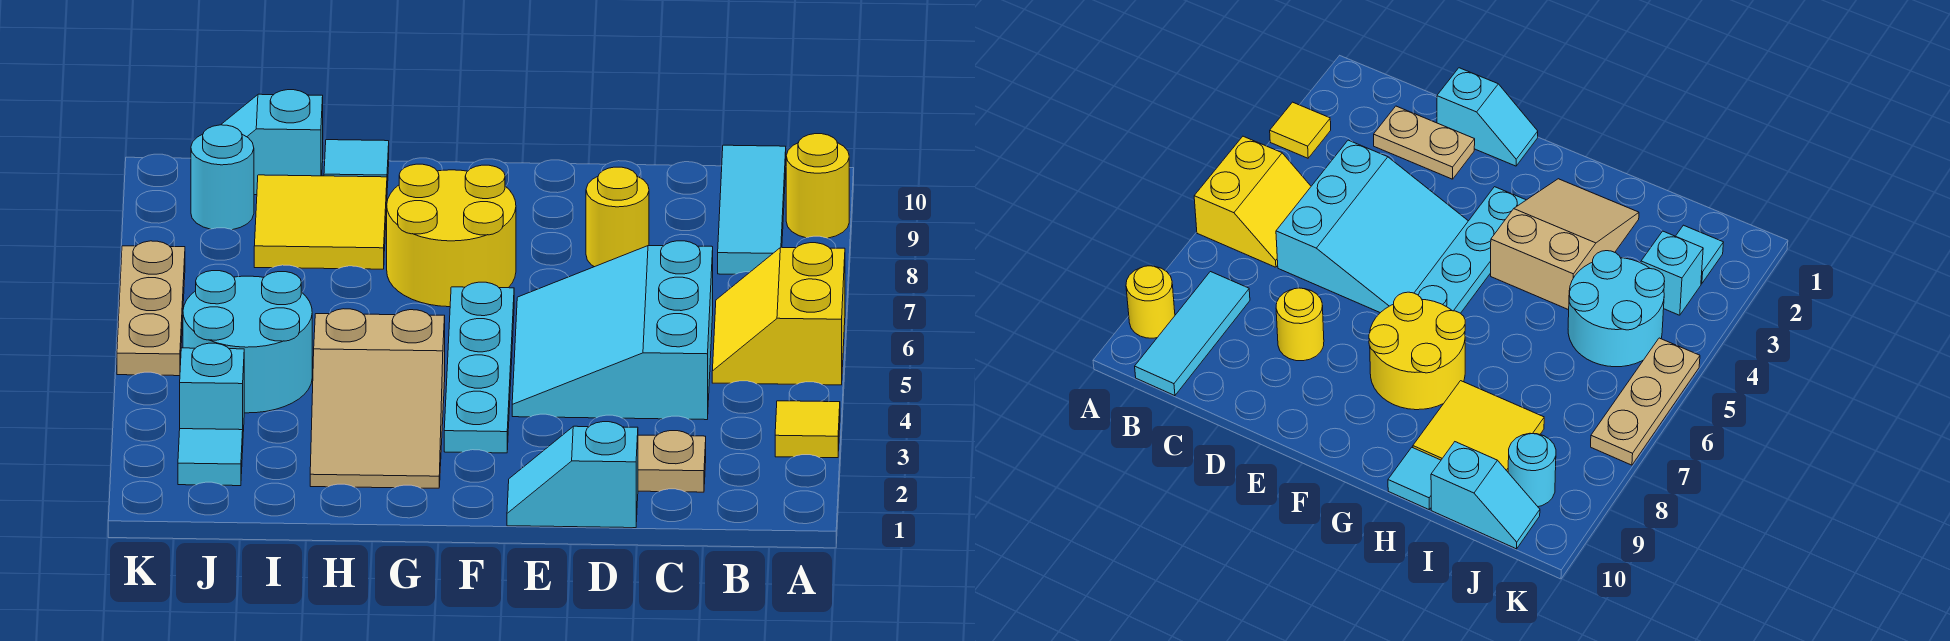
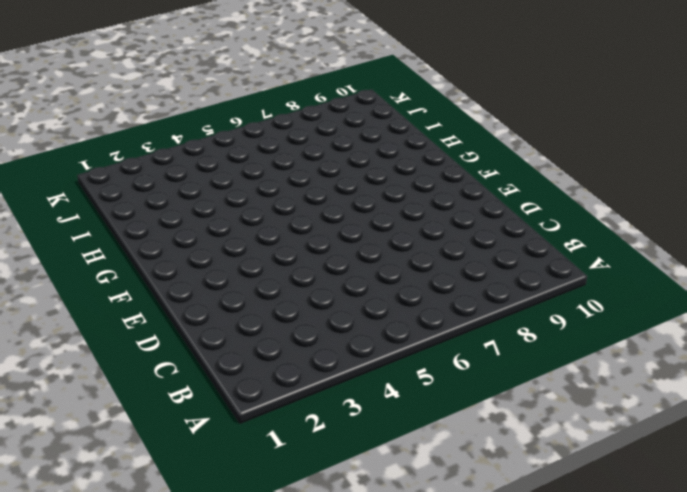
none -> yellow 1x1 tile [775,401,840,458]
none -> yellow 2x2 slope [712,243,845,385]
none -> yellow 1x1 round brick [786,134,849,238]

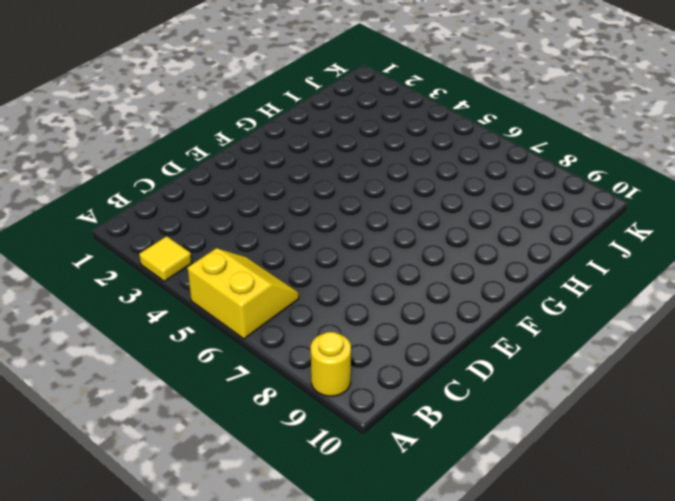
none -> cyan 1x3 tile [718,145,786,274]
none -> tan 1x2 plate [638,431,706,492]
none -> cyan 3x3 slope [512,241,713,420]

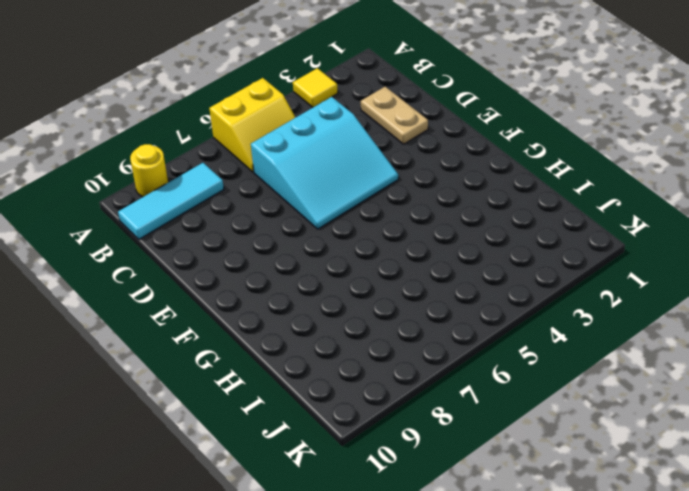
none -> cyan 1x2 slope [507,422,638,528]
none -> yellow 1x1 round brick [586,167,649,267]
none -> cyan 1x4 plate [444,282,514,453]

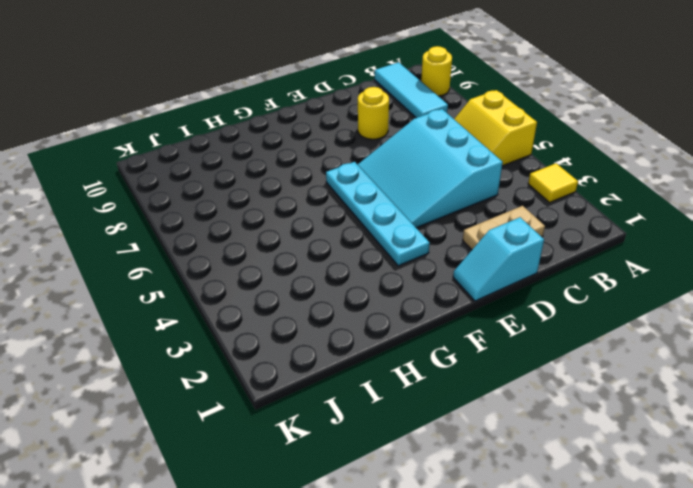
none -> yellow 2x2 round brick [387,164,516,307]
none -> tan 2x3 slope [310,309,445,488]
none -> yellow 2x2 tile [254,175,387,269]

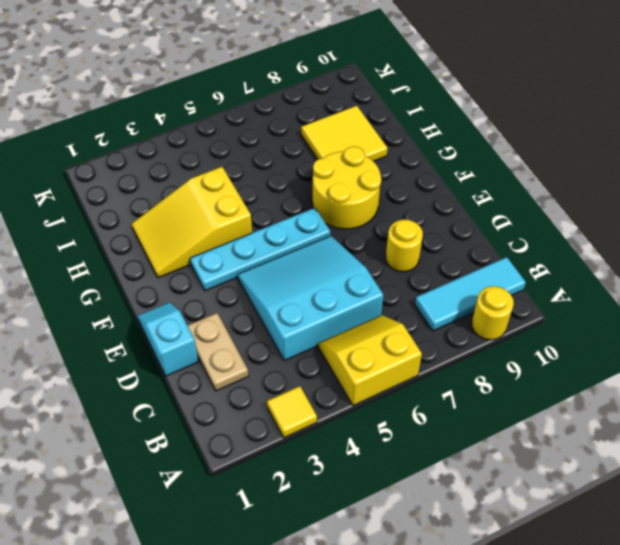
yellow 2x3 slope [132,167,252,278] -> tan 2x3 slope [310,309,445,488]
none -> cyan 1x1 tile [324,140,389,188]
none -> cyan 2x2 round brick [183,271,312,413]
none -> cyan 1x2 slope [221,90,323,195]

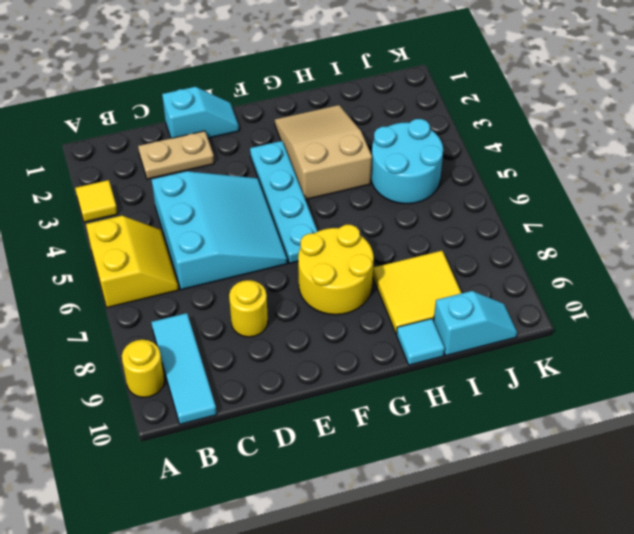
none -> cyan 1x1 tile [178,429,243,486]
none -> cyan 1x1 brick [180,343,244,432]
none -> cyan 1x1 round brick [191,125,254,230]

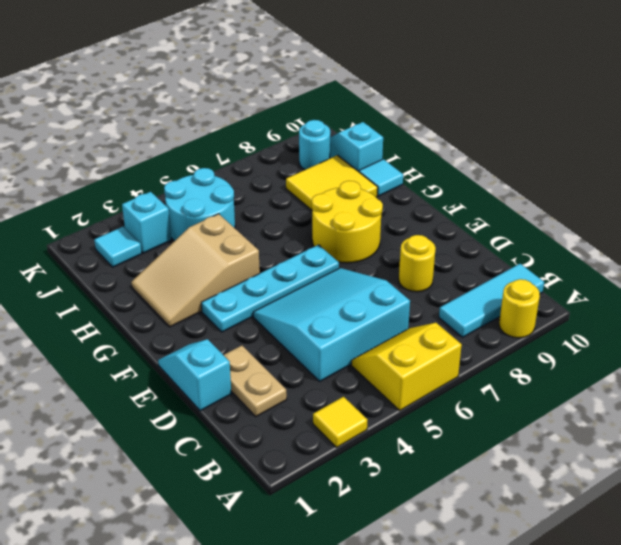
none -> tan 1x3 plate [117,241,185,376]

